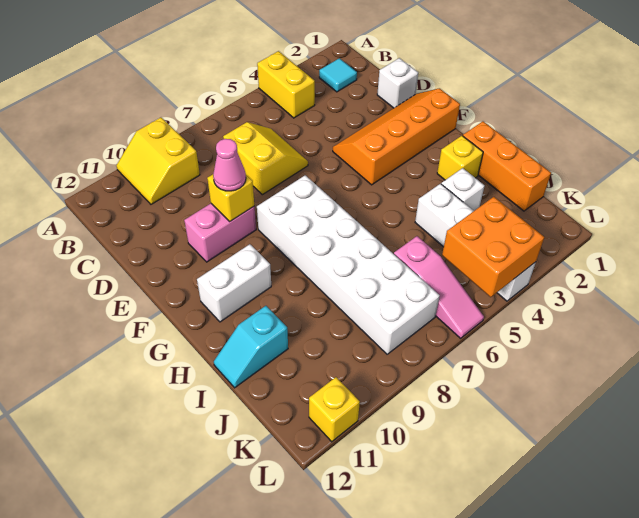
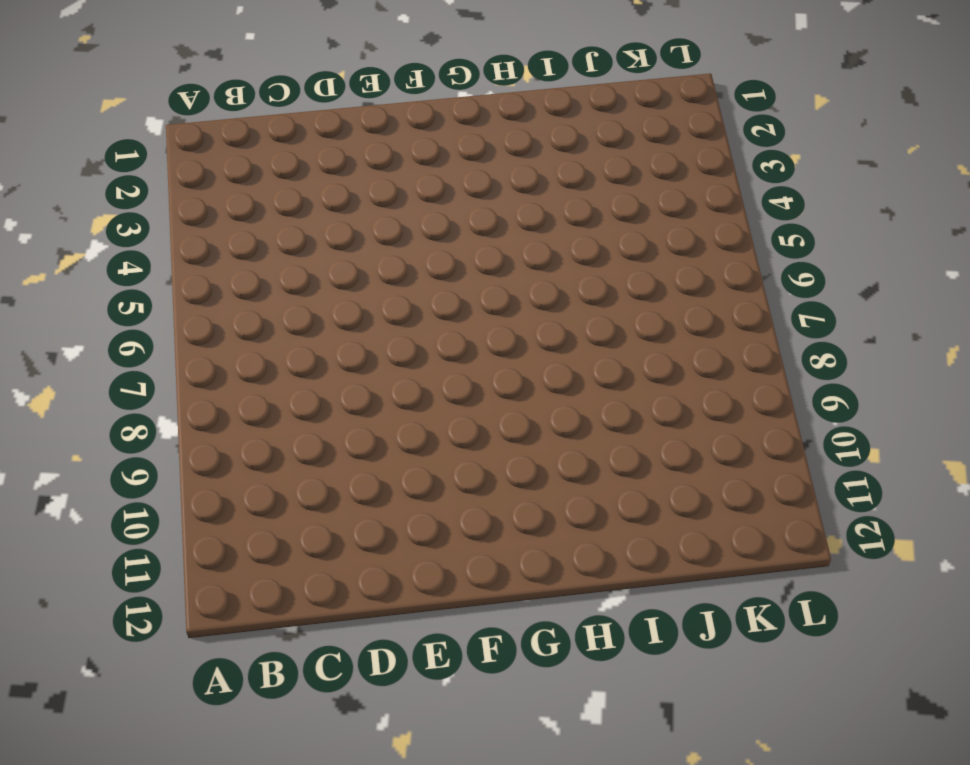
none -> yellow 1x2 brick [257,51,315,118]
none -> yellow 2x2 slope [116,118,200,204]
none -> cyan 1x1 tile [319,58,357,92]

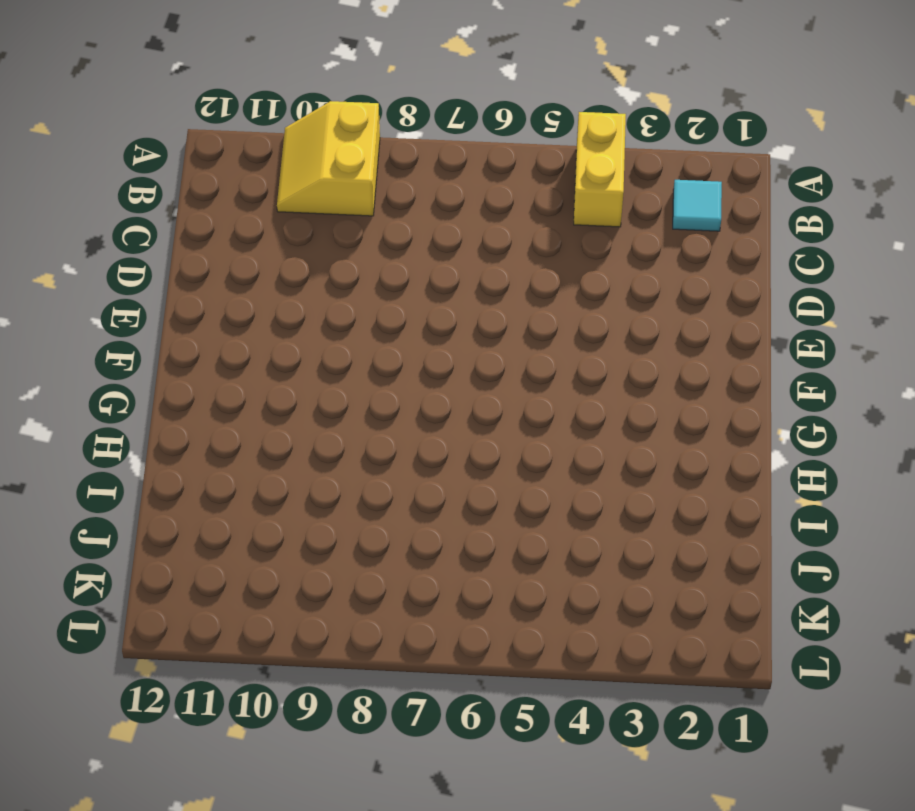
none -> yellow 2x2 slope [223,122,308,195]
none -> white 1x1 brick [377,58,418,108]
none -> orange 2x4 slope [333,88,460,185]

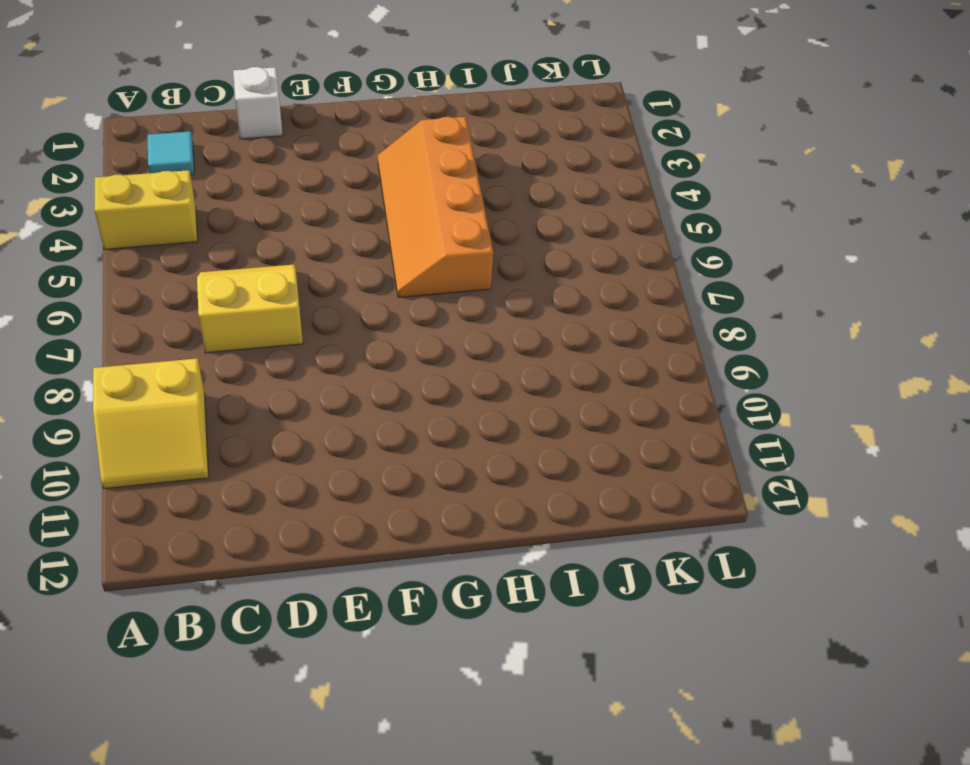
orange 2x4 slope [378,117,493,297] -> orange 2x4 slope moved to [333,88,460,185]
none -> pink 1x2 brick [184,204,256,262]
none -> white 2x6 brick [257,175,440,354]
none -> white 1x2 brick [197,244,271,322]

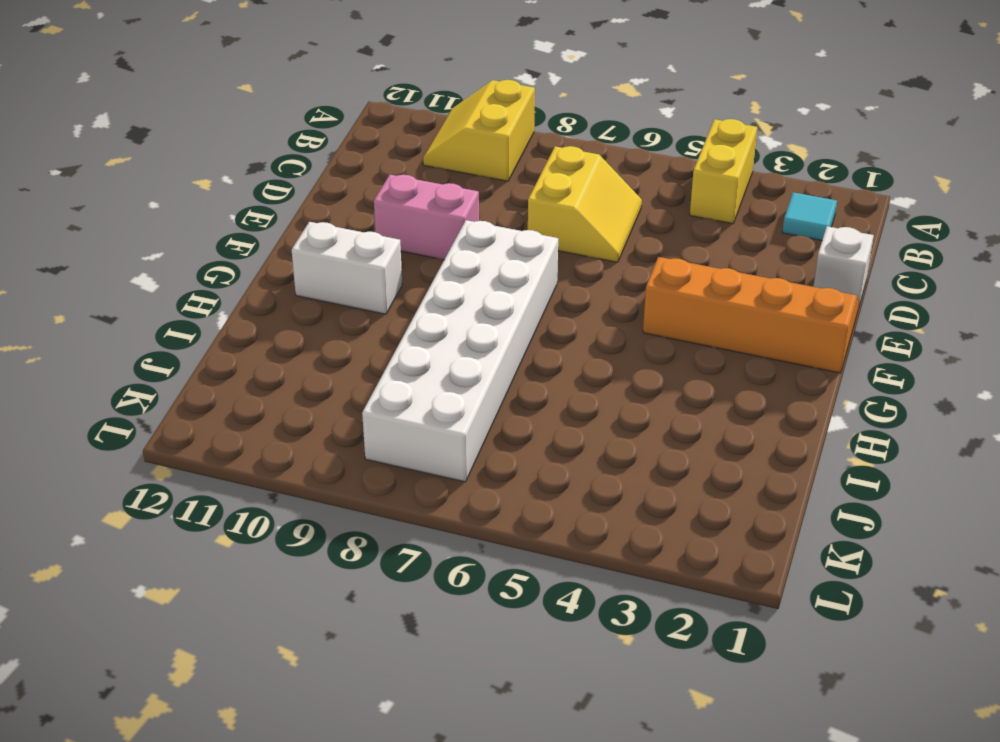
none -> orange 1x3 brick [463,121,551,211]
none -> yellow 1x1 brick [437,136,483,180]
none -> white 1x1 brick [441,168,485,211]

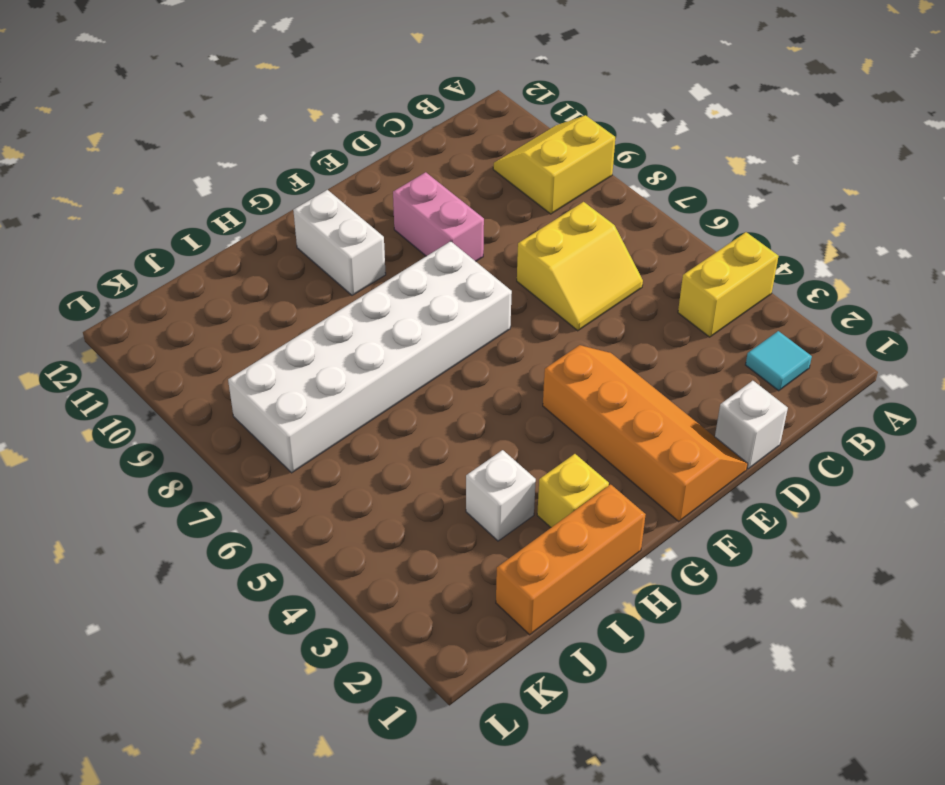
none -> white 1x4 brick [415,184,536,301]
none -> cyan 1x2 slope [214,306,288,388]
none -> pink 1x3 slope [394,236,484,338]

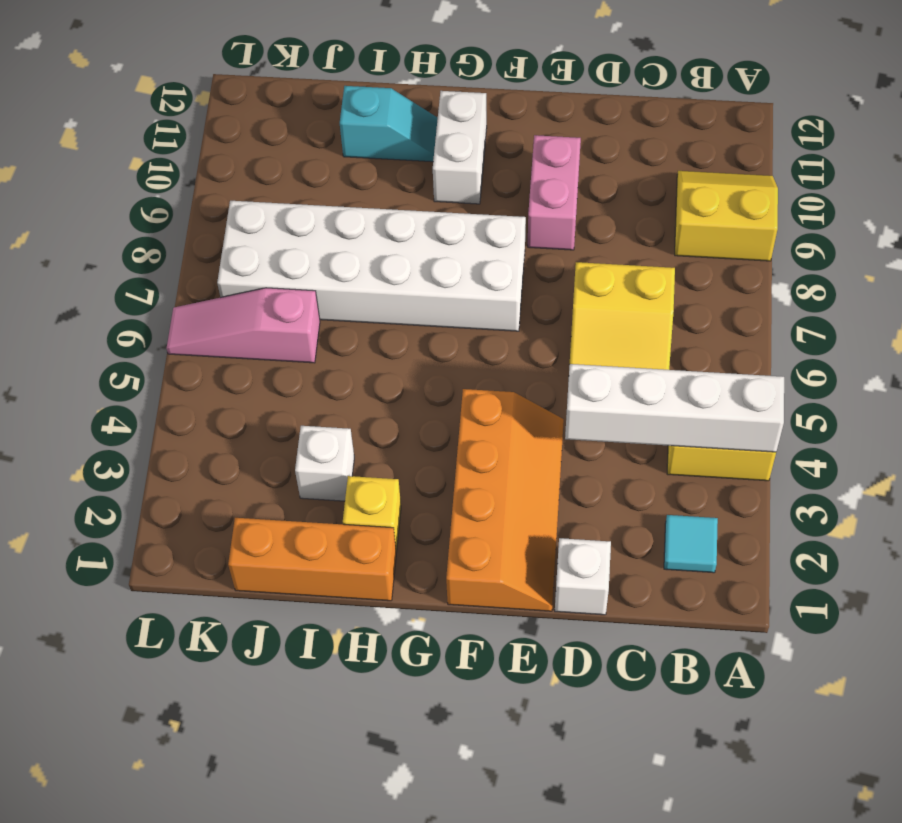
white 1x4 brick [565,364,784,452] -> white 1x4 brick moved to [415,184,536,301]
cyan 1x2 slope [340,86,438,162] -> cyan 1x2 slope turned to [214,306,288,388]
none -> yellow 1x1 brick [309,377,360,442]
none -> yellow 1x1 brick [207,175,254,221]
none -> orange 2x2 brick [442,197,544,297]

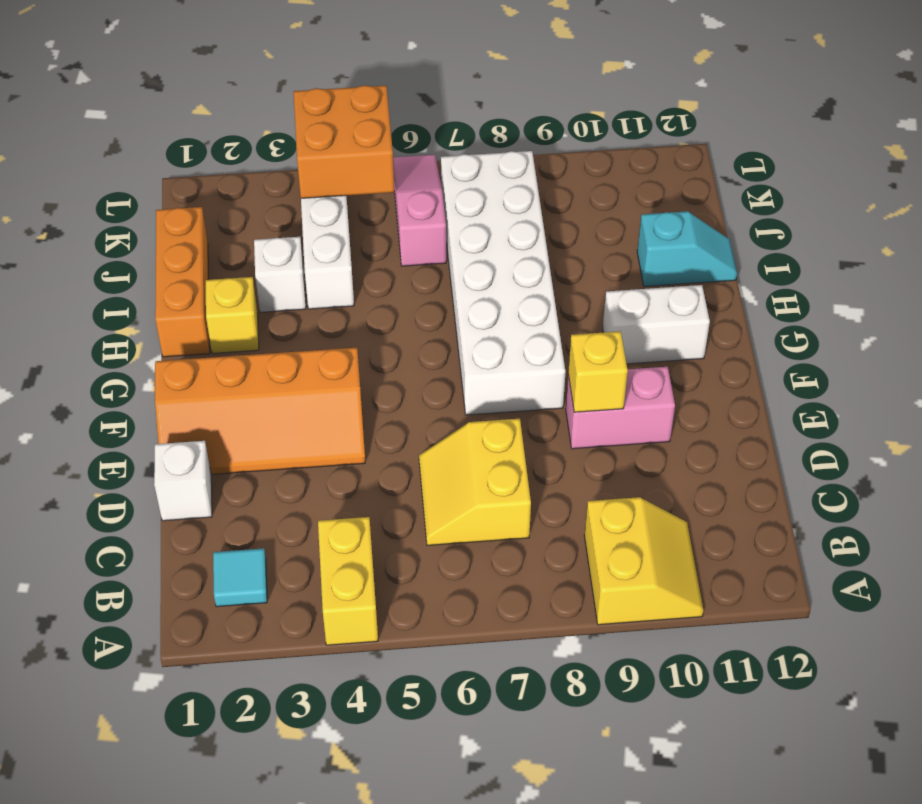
none -> yellow 1x1 brick [309,377,360,442]
none -> pink 1x1 cone [213,139,246,191]

